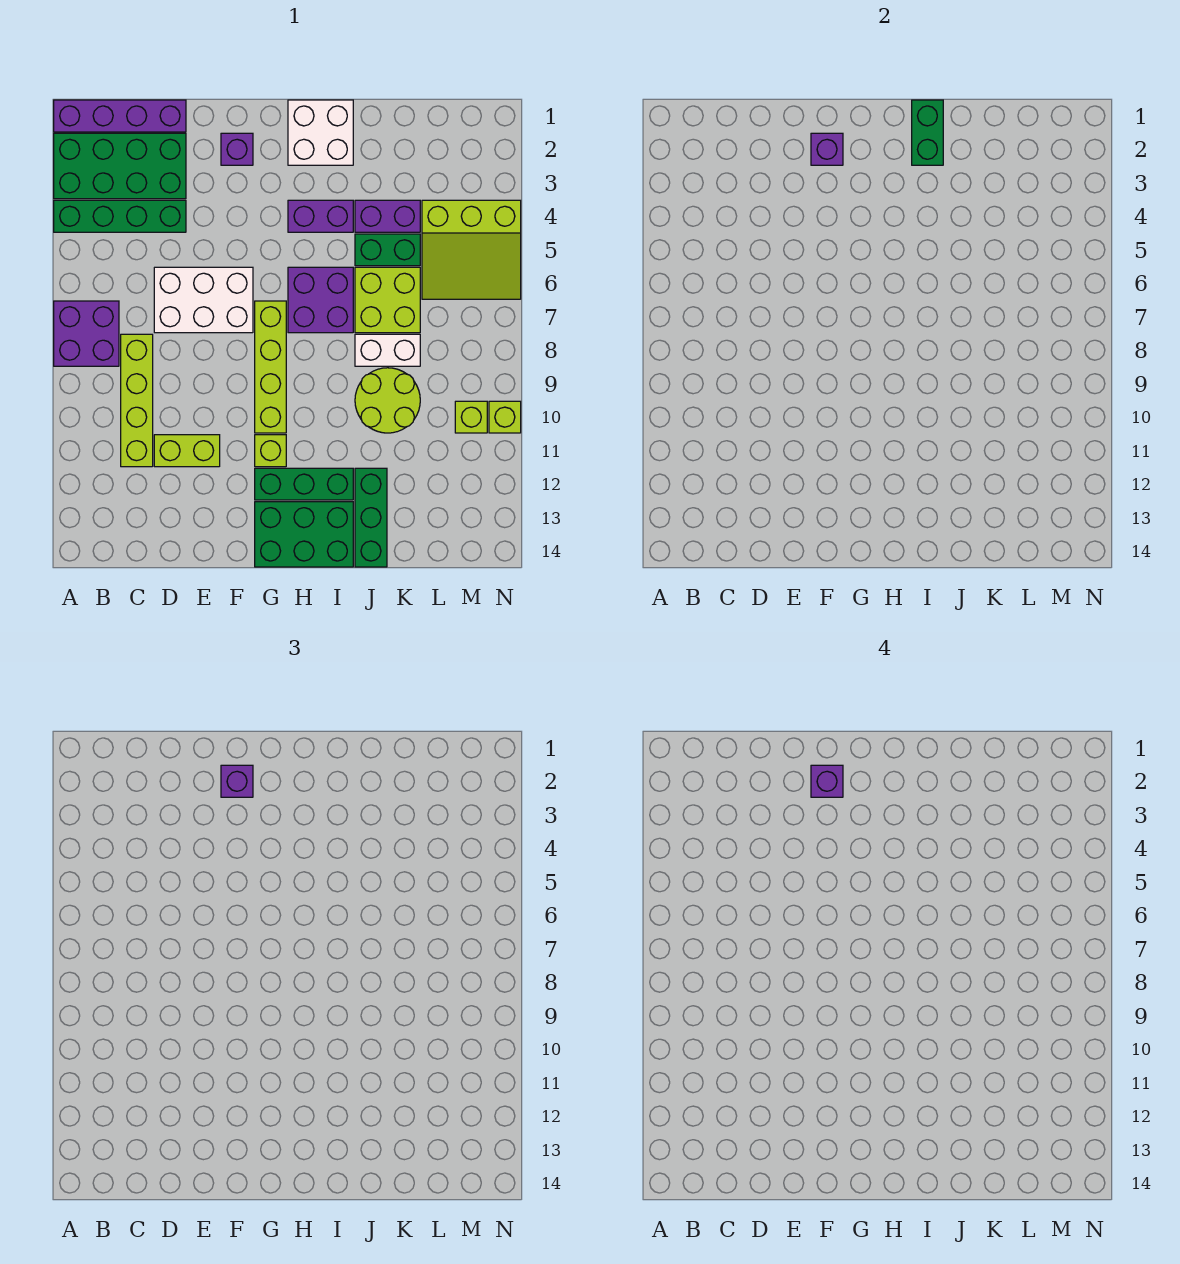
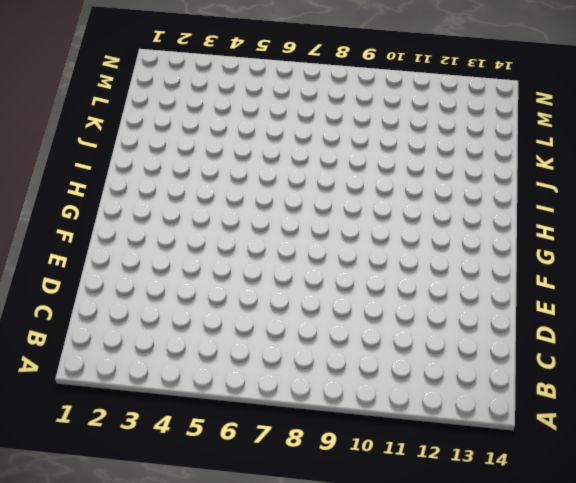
none -> purple 1x4 brick [54,100,186,132]
none -> green 2x4 brick [54,133,186,199]
none -> green 1x4 brick [54,200,186,232]

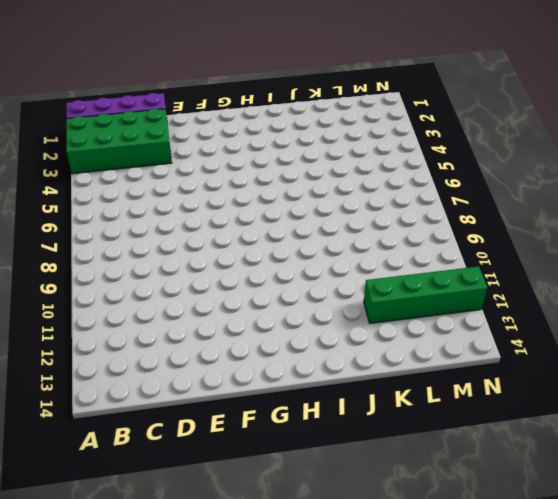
green 1x4 brick [364,266,487,323] -> green 1x4 brick moved to [54,200,186,232]
none -> purple 2x2 brick [54,301,119,366]
none -> lime 1x4 brick [121,334,153,467]
none -> white 2x3 brick [154,267,253,333]

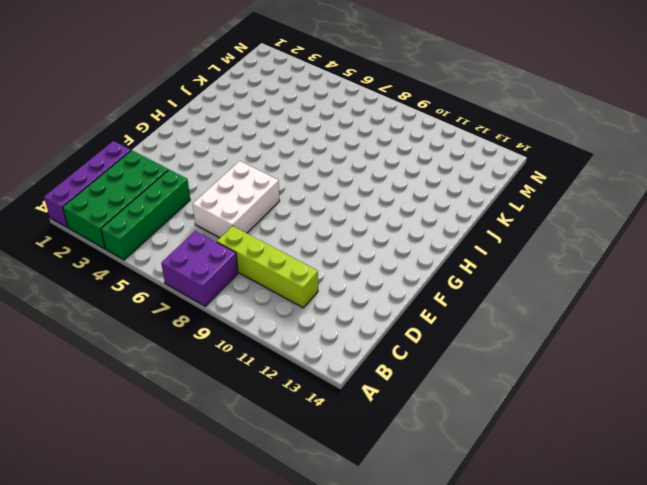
none -> lime 1x2 brick [154,435,220,467]
none -> purple 1x1 brick [221,133,253,165]
none -> lime 1x4 brick [255,301,286,433]

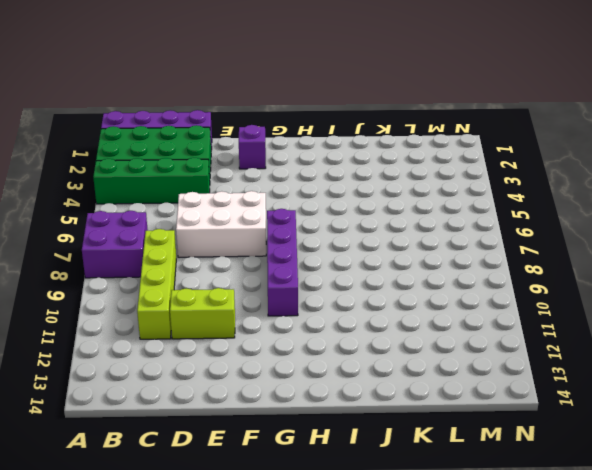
purple 1x4 brick [267,209,298,316] -> lime 1x4 brick [255,301,286,433]
none -> lime 1x1 brick [255,435,286,467]
none -> green 1x3 brick [255,468,353,500]
none -> green 2x3 brick [255,502,353,567]

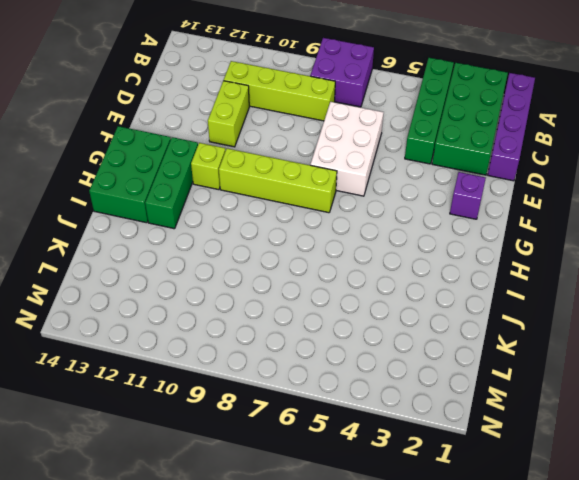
none -> white 2x2 brick [288,100,353,165]
none -> purple 1x2 brick [288,200,353,232]
none -> purple 2x2 brick [288,267,353,333]

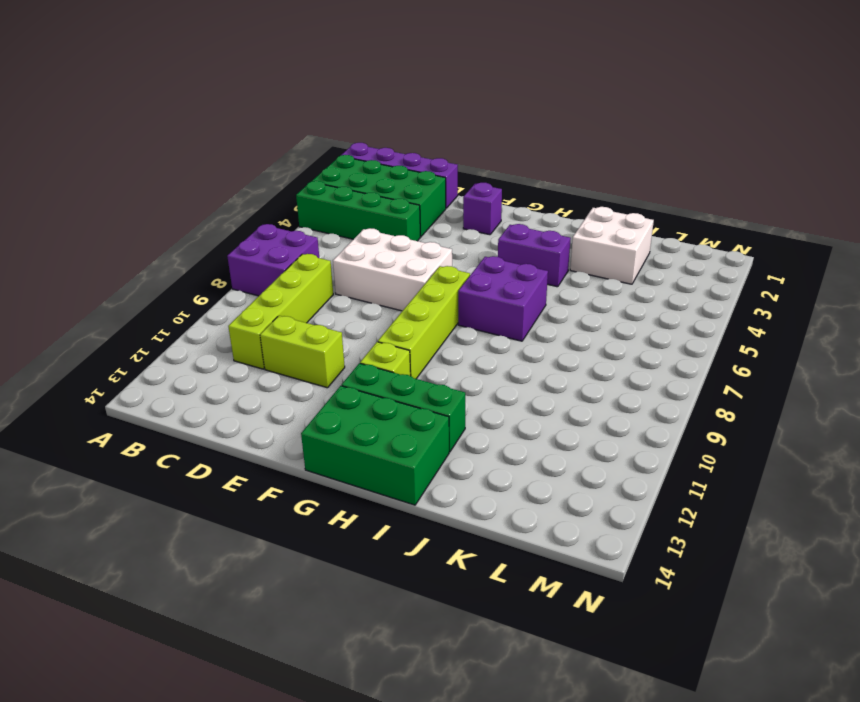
white 2x2 brick [570,207,654,284] -> white 2x2 brick moved to [288,100,353,165]
none -> purple 1x2 brick [355,200,420,232]
none -> green 1x2 brick [355,234,420,266]
none -> lime 2x2 brick [355,267,420,333]

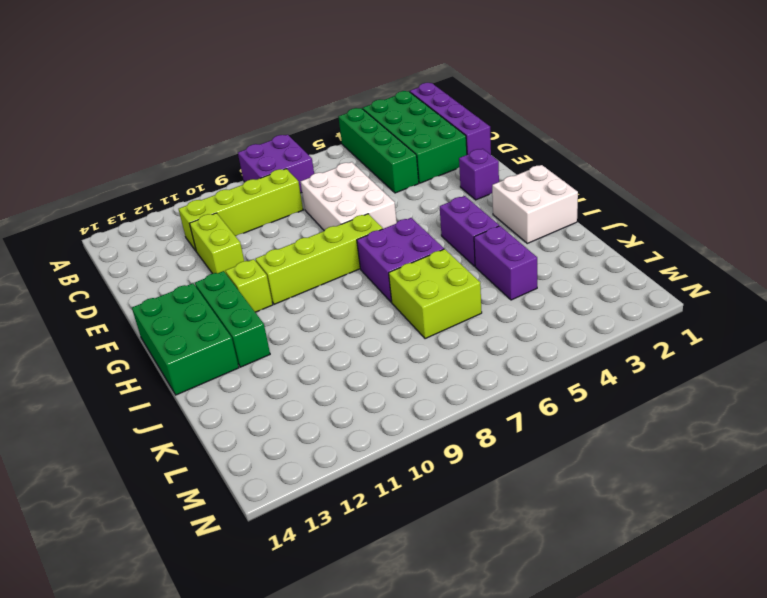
none -> green 1x2 brick [355,234,420,266]
none -> white 1x2 brick [355,334,420,366]
none -> lime 2x2 round brick [355,368,420,433]

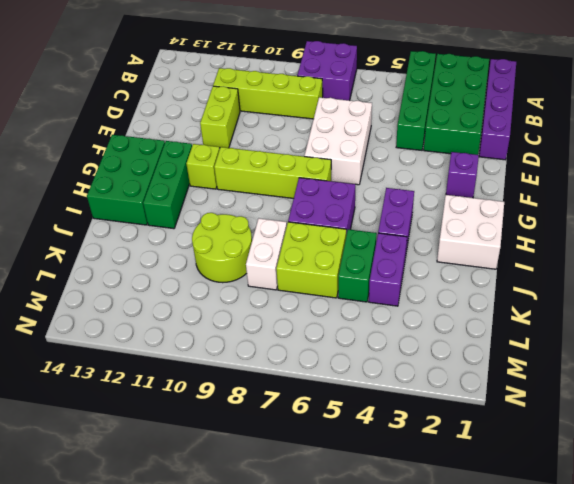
none -> green 1x3 brick [355,468,387,567]
none -> lime 3x3 slope [422,200,521,299]
none -> lime 1x1 brick [455,401,487,433]

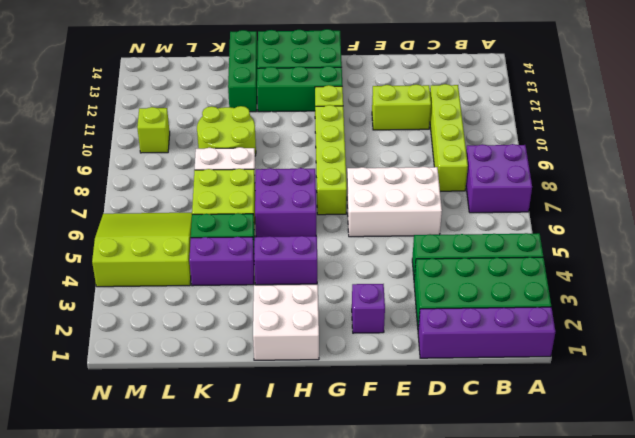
none -> lime 1x1 brick [489,401,521,433]
none -> purple 1x1 brick [811,133,843,165]
none -> green 1x2 brick [912,100,943,165]

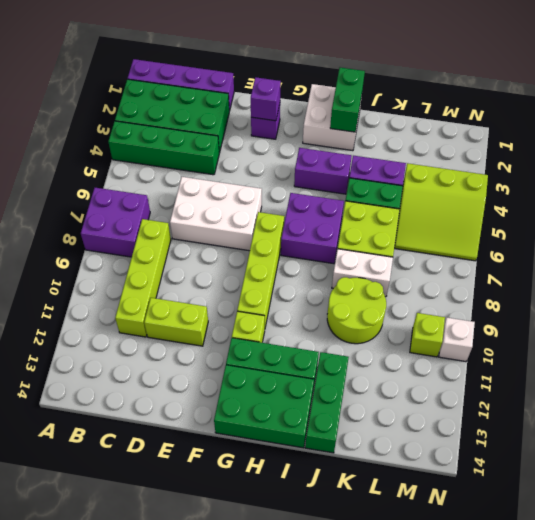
white 1x1 brick [439,318,475,362] -> lime 1x1 brick [489,401,521,433]
none -> purple 1x1 brick [221,765,253,797]
none -> purple 1x1 brick [811,765,843,797]

